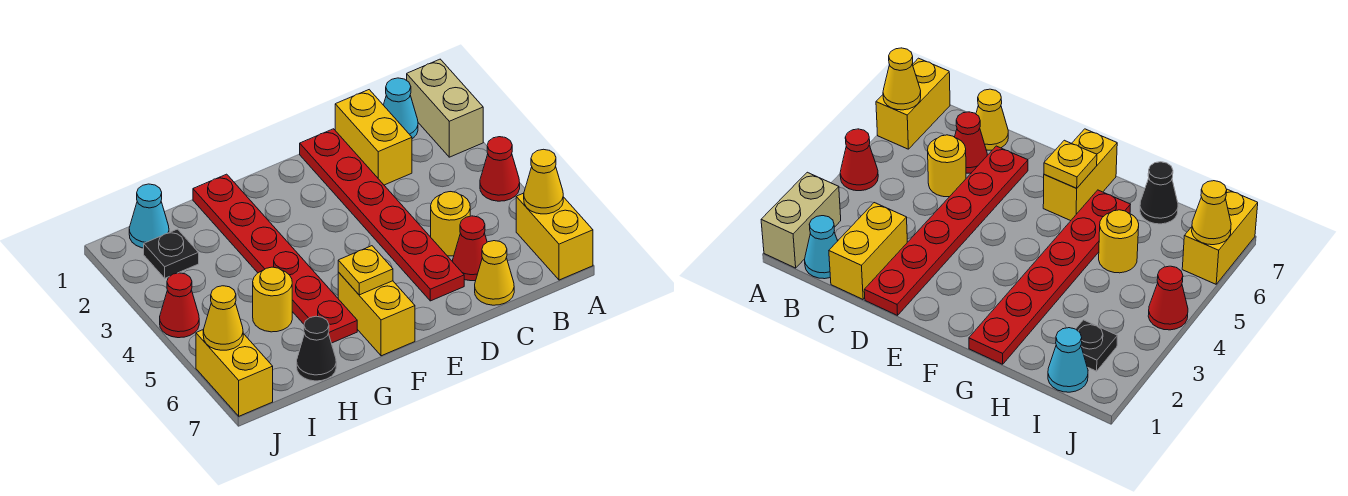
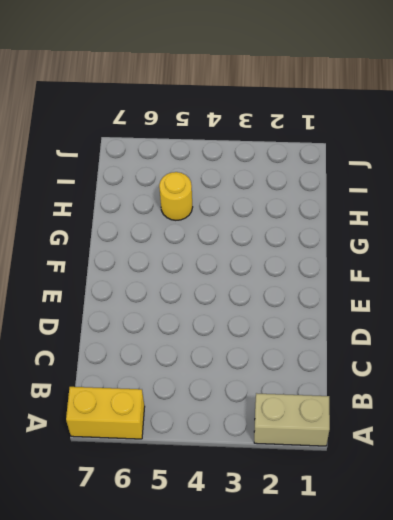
none -> red 1x1 cone [480,137,520,201]
none -> cyan 1x1 cone [384,78,418,139]
none -> yellow 1x2 brick [335,90,412,185]

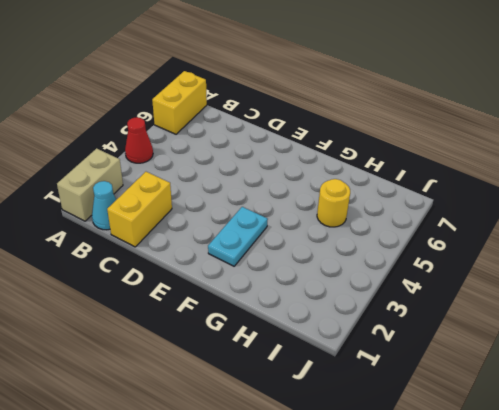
cyan 1x2 plate [208,207,268,266] -> none
none -> yellow 1x1 round brick [431,192,470,256]
none -> red 1x1 cone [453,216,487,281]
none -> yellow 1x1 cone [475,241,514,305]

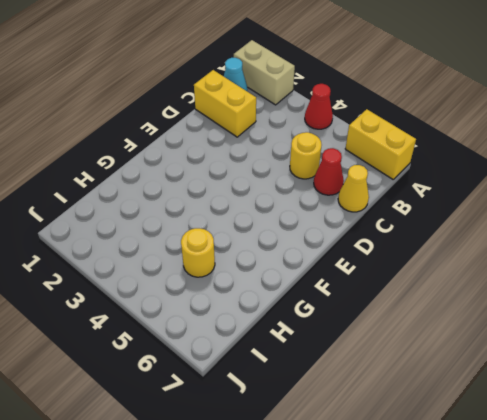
none -> red 1x6 plate [300,129,464,301]
none -> yellow 1x2 brick [338,272,415,356]
none -> red 1x6 plate [193,174,357,343]

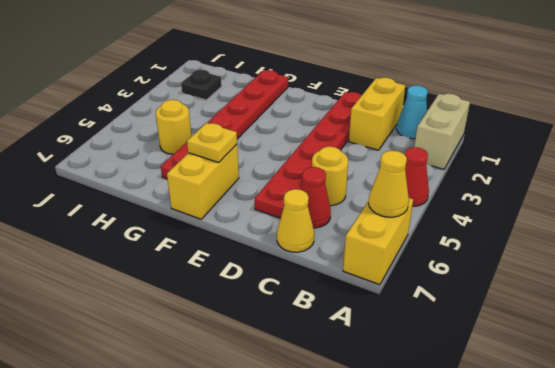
none -> black 1x1 cone [297,316,336,381]
none -> cyan 1x1 cone [129,184,169,248]
none -> red 1x1 cone [160,273,199,338]

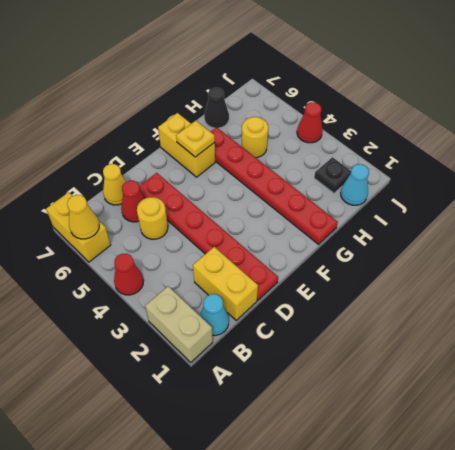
none -> yellow 1x2 brick [196,330,273,416]
none -> yellow 1x1 cone [203,286,243,350]

